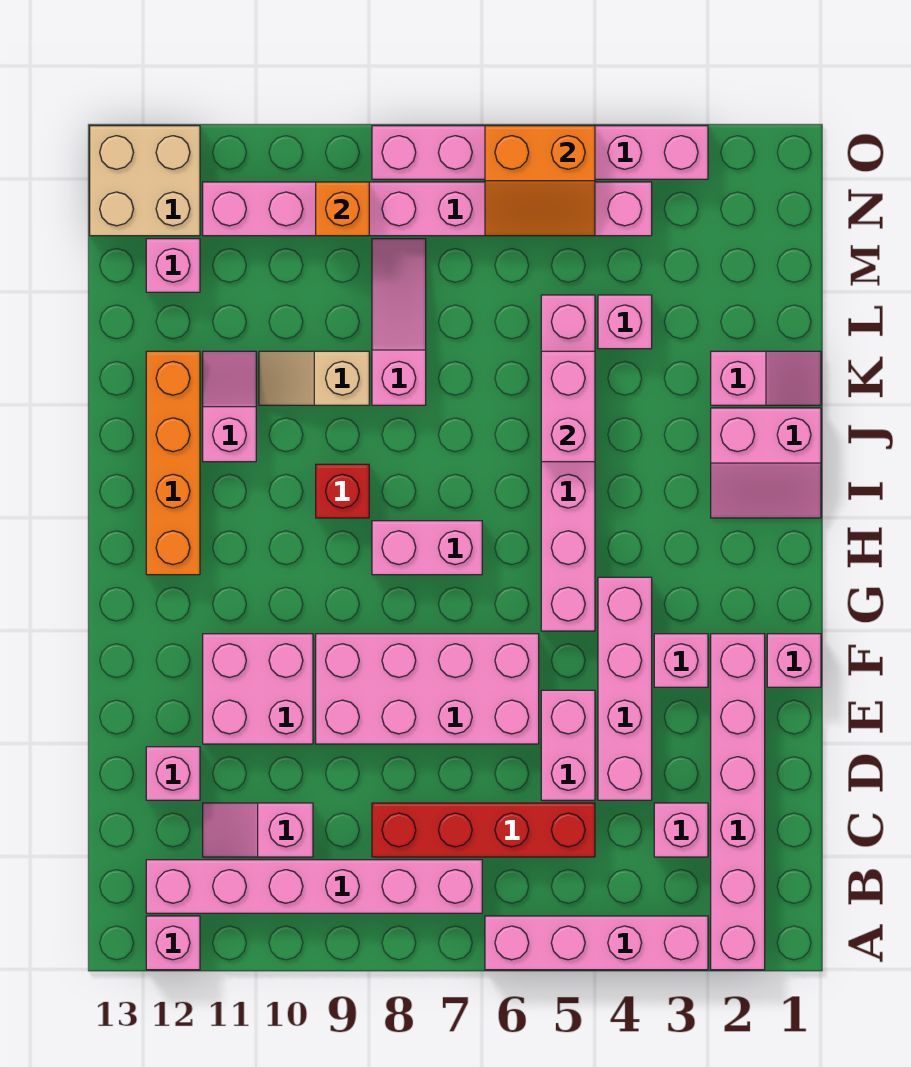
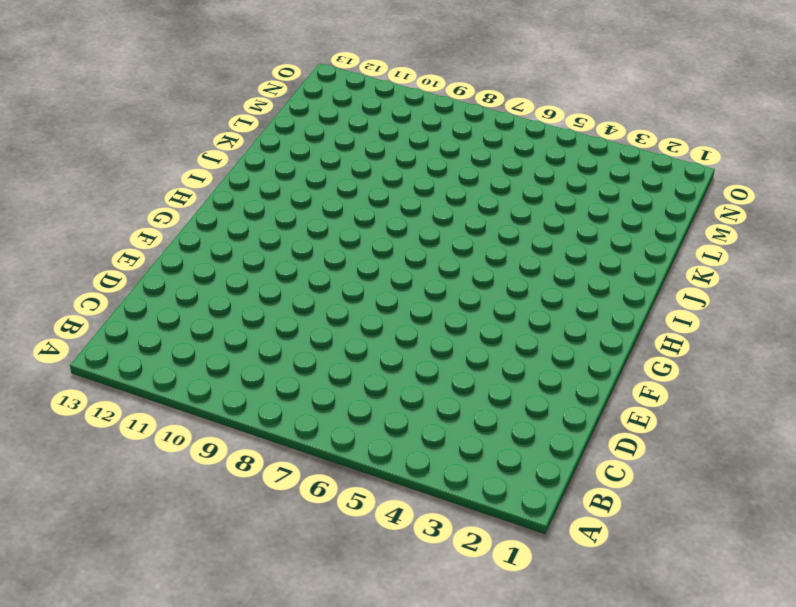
none -> pink 1x6 brick [711,634,765,970]
none -> pink 1x4 brick [485,916,708,970]
none -> pink 1x1 brick [146,916,200,970]
none -> pink 1x6 brick [146,860,482,913]

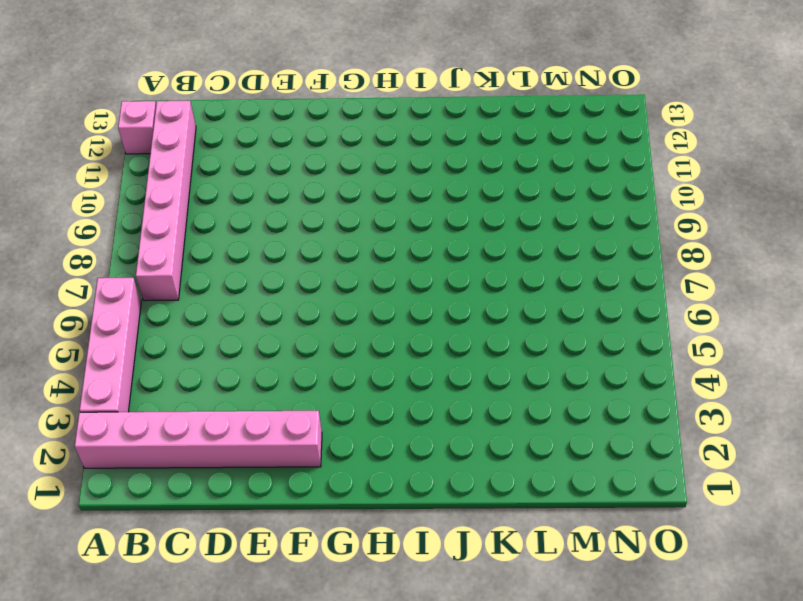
none -> pink 1x1 brick [654,803,708,857]
none -> red 1x4 brick [372,803,595,857]
none -> pink 1x2 slope [203,803,313,857]
none -> pink 1x4 brick [598,577,652,800]

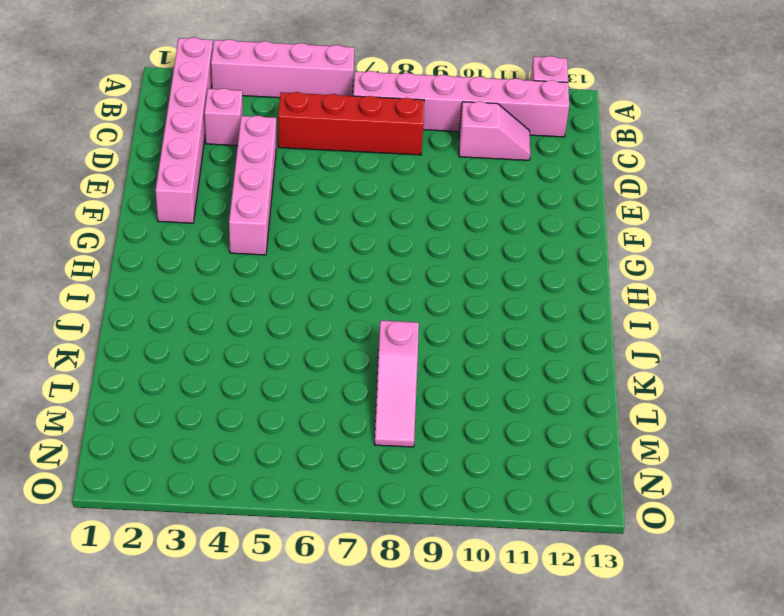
none -> pink 1x2 brick [541,690,595,800]
none -> pink 1x1 brick [146,747,200,800]
none -> pink 2x4 brick [316,634,539,744]
none -> pink 2x2 brick [203,634,313,744]

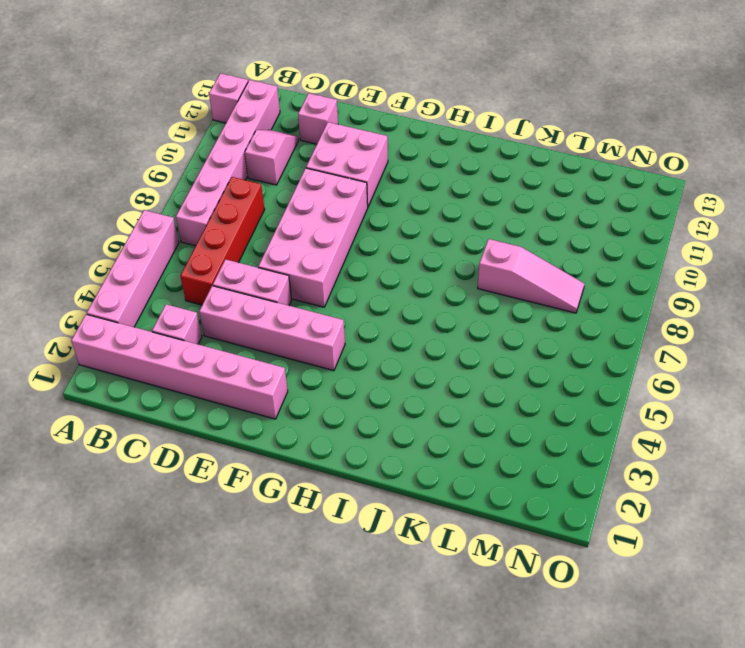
none -> pink 1x1 brick [767,634,821,687]
none -> pink 1x1 brick [654,634,708,687]
none -> pink 1x6 brick [541,295,595,631]
none -> pink 1x2 brick [372,521,482,575]

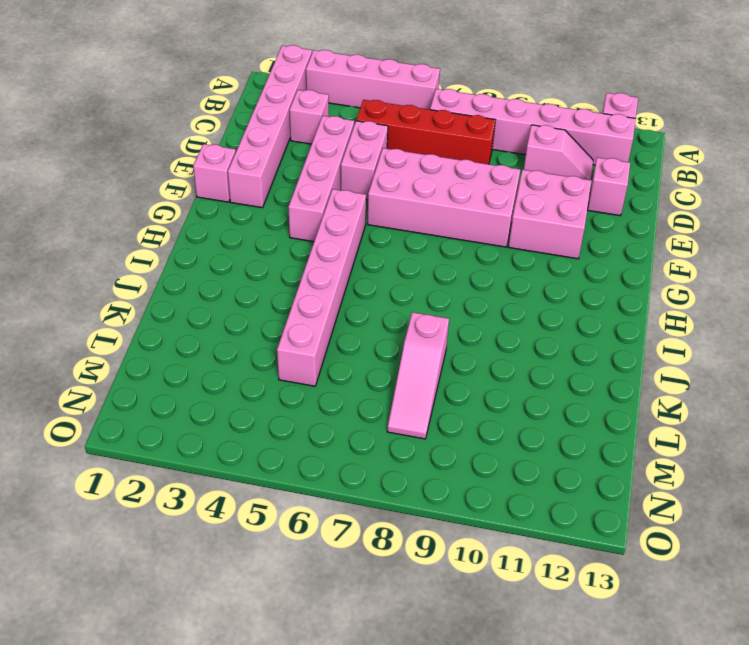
none -> pink 1x1 brick [654,634,708,687]
none -> pink 1x2 brick [372,521,482,575]
none -> orange 1x4 brick [146,351,200,575]
none -> pink 2x2 slope [711,408,821,518]

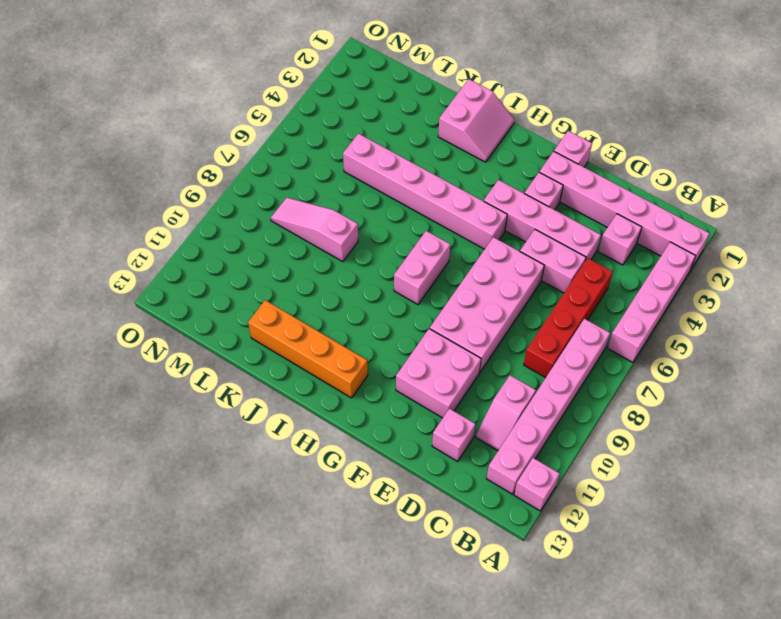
none -> red 1x1 brick [316,464,369,518]
none -> pink 1x2 slope [203,351,256,462]
none -> pink 1x2 slope [711,351,821,405]
none -> tan 1x2 slope [259,351,369,405]

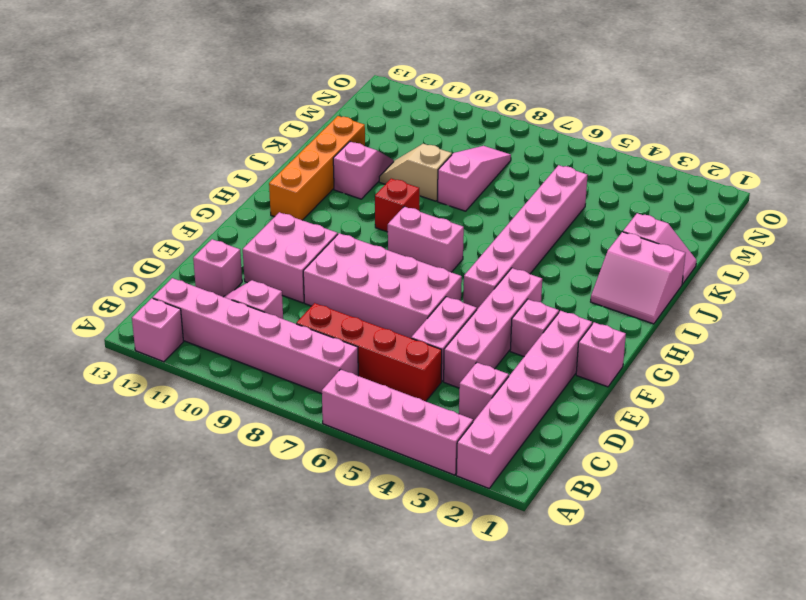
none -> pink 1x1 brick [598,295,652,349]
none -> pink 1x1 brick [146,239,200,292]
none -> pink 1x8 brick [203,182,652,236]
none -> tan 2x2 brick [90,126,200,236]

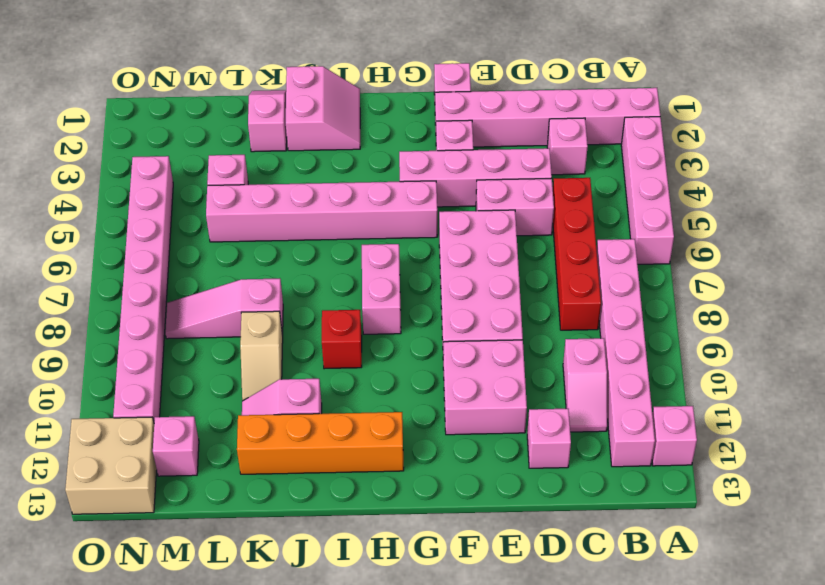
none -> pink 1x6 brick [372,126,708,179]
none -> pink 1x2 brick [541,351,595,462]
none -> orange 2x2 slope [485,126,595,236]
none -> orange 1x1 brick [316,182,369,236]

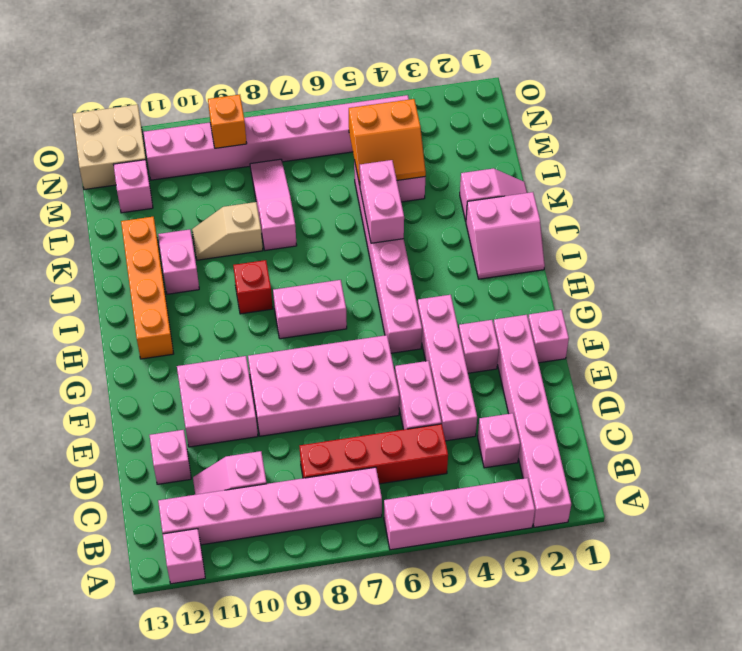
orange 2x2 slope [349,99,426,185] -> orange 2x2 slope moved to [485,126,595,236]
none -> pink 1x6 brick [372,126,708,179]

